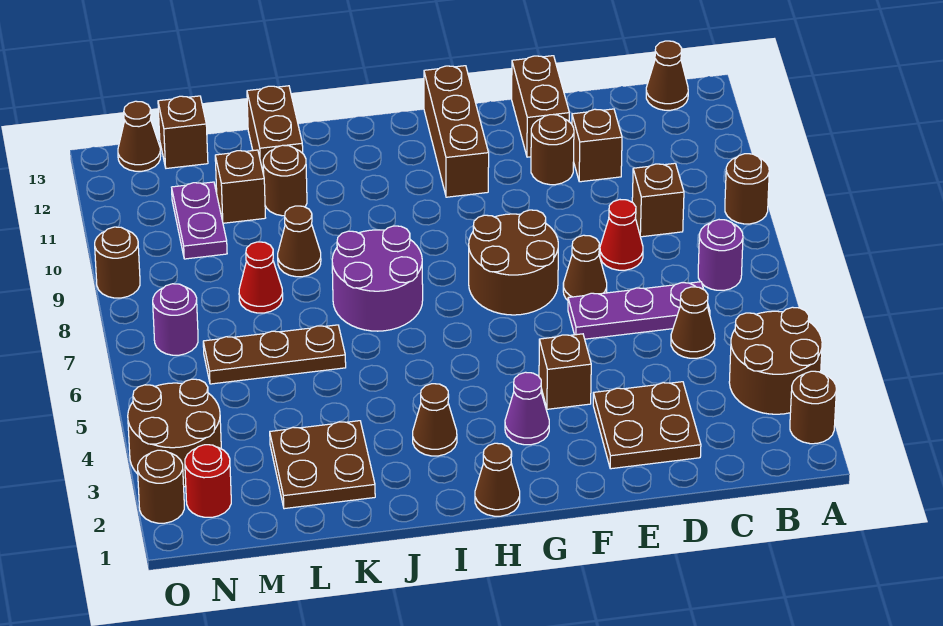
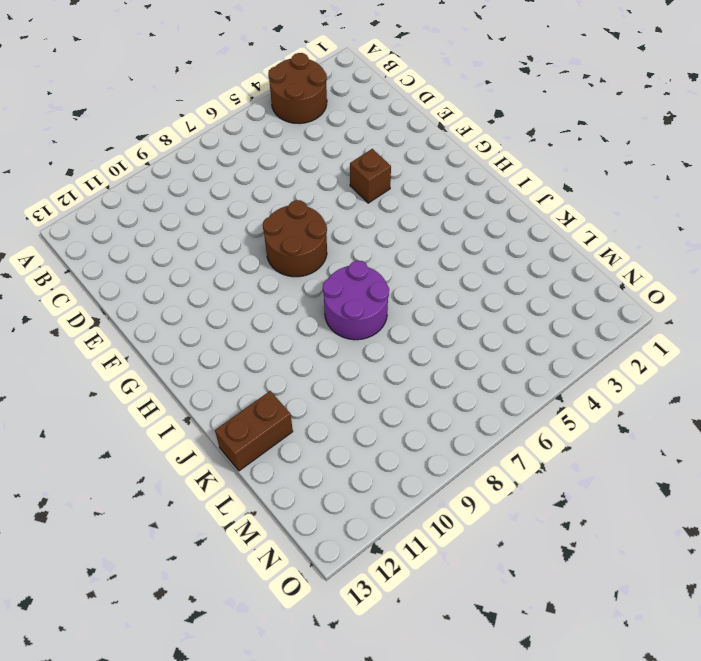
none -> brown 1x1 round brick [790,371,836,444]
none -> brown 1x1 round brick [725,154,769,224]
none -> purple 1x1 round brick [698,220,743,290]
none -> brown 1x1 cone [646,41,688,110]

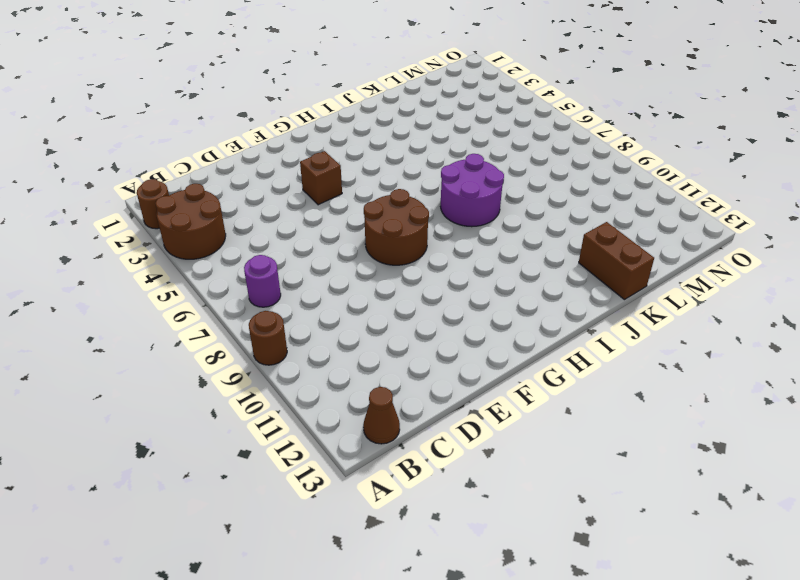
none -> brown 1x1 cone [671,287,715,358]
none -> purple 1x3 plate [568,282,710,339]
none -> brown 1x1 brick [632,163,684,237]
none -> brown 2x2 plate [593,382,701,469]

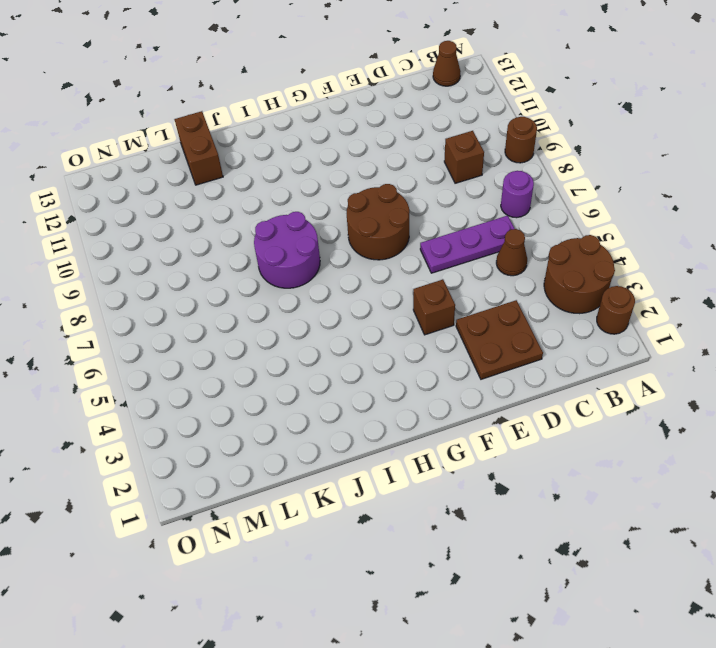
none -> red 1x1 cone [600,200,643,270]
none -> brown 1x1 brick [572,109,622,182]
none -> brown 1x1 cone [563,235,607,300]
none -> brown 1x1 round brick [531,115,574,185]

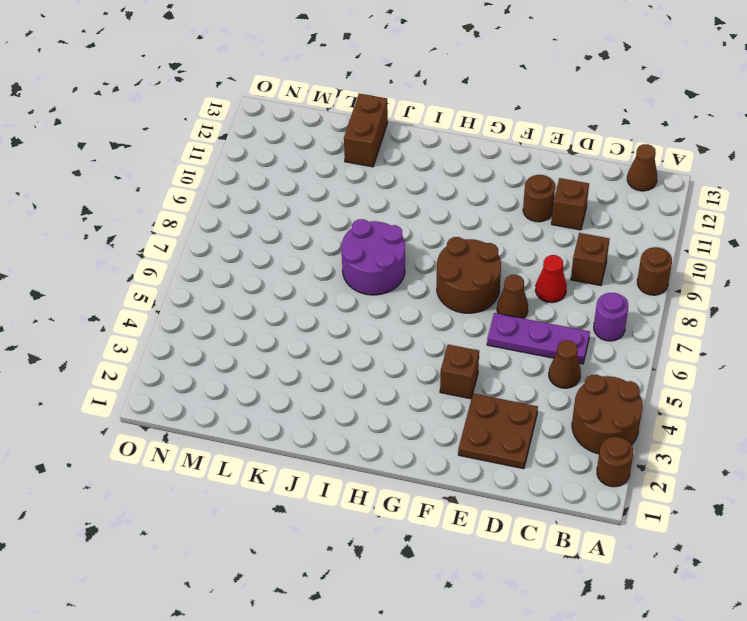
none -> brown 1x2 brick [512,56,569,157]
none -> purple 1x1 cone [505,372,549,445]
none -> brown 1x3 brick [424,66,489,197]
none -> brown 1x1 cone [475,443,520,516]

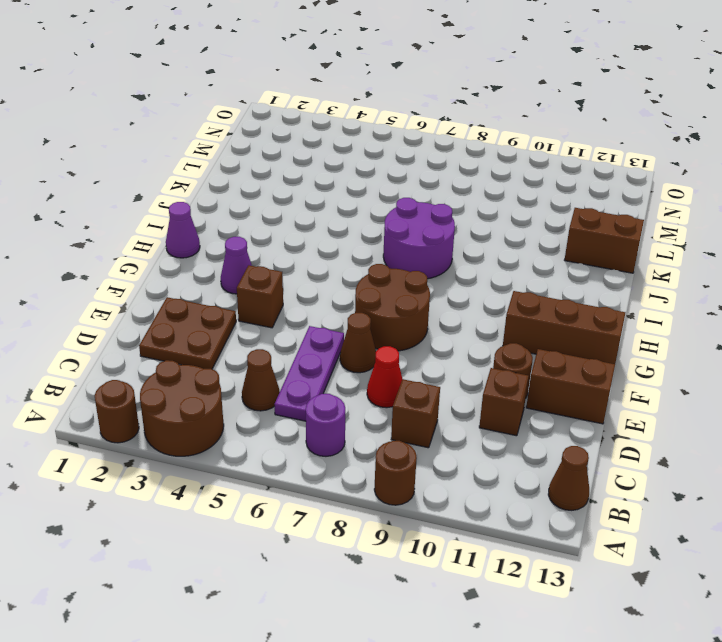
purple 1x1 cone [166,202,200,258] -> brown 1x1 cone [475,443,520,516]
none -> brown 1x1 cone [413,384,457,456]
none -> brown 2x2 plate [270,421,375,509]
none -> brown 1x3 plate [203,325,346,384]
none -> brown 1x1 cone [278,206,321,277]

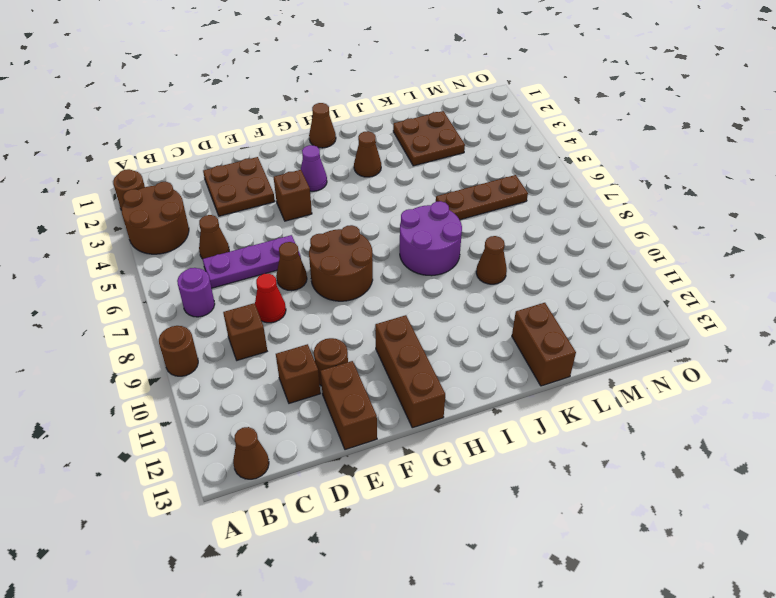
none -> brown 1x1 round brick [263,145,307,216]
none -> red 1x1 cone [239,242,283,313]
none -> brown 1x1 brick [215,150,265,223]
none -> purple 1x2 plate [172,182,227,259]

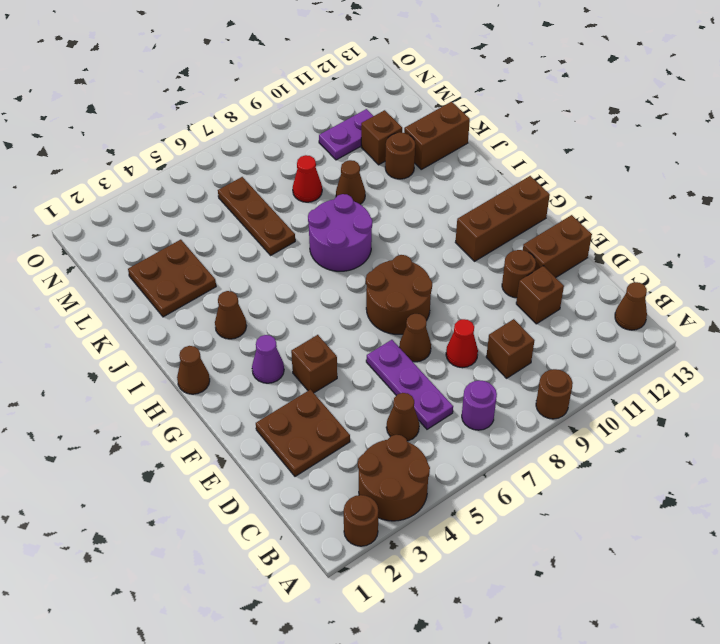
none -> brown 1x1 brick [158,96,208,168]
none -> red 1x1 round brick [185,445,231,517]
none -> brown 2x2 round brick [128,379,221,487]
none -> purple 1x1 round brick [153,284,198,355]

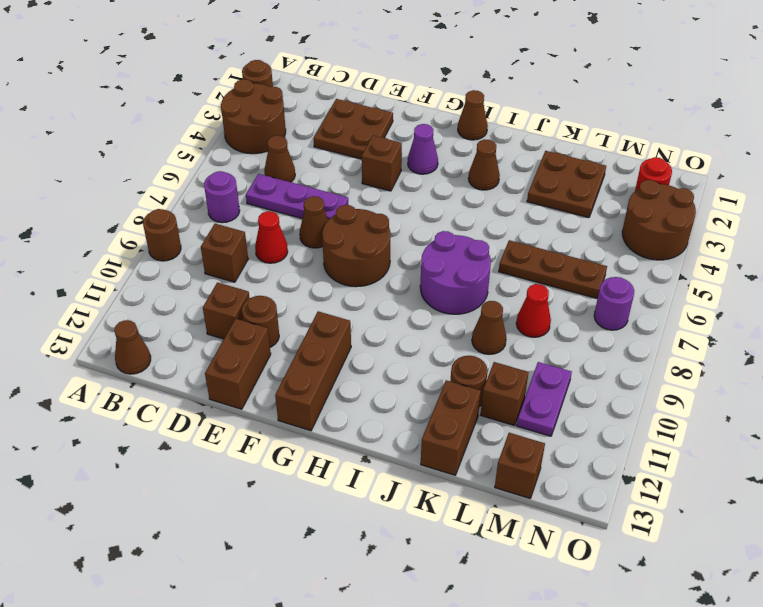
none -> brown 1x1 cone [118,101,161,171]
none -> brown 1x1 round brick [138,450,184,523]
none -> brown 1x1 round brick [95,227,140,298]

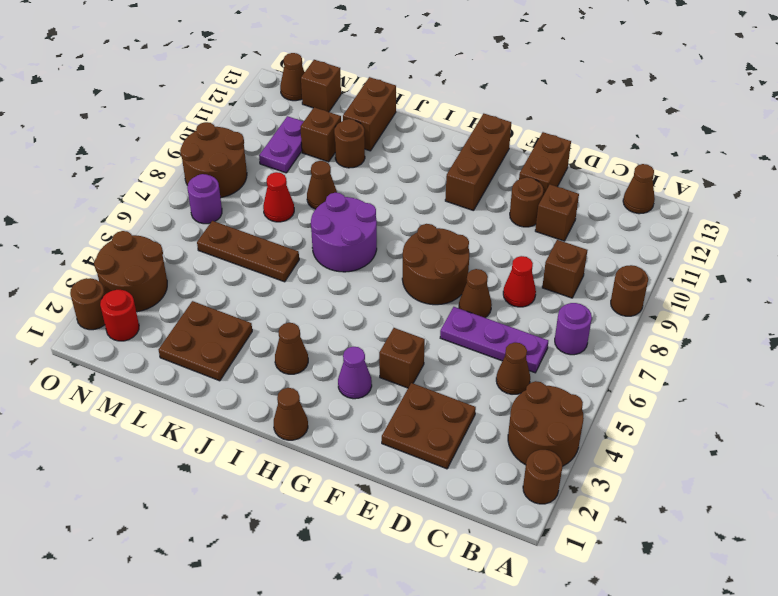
brown 2x2 round brick [180,122,247,198] -> brown 1x1 round brick [95,227,140,298]

